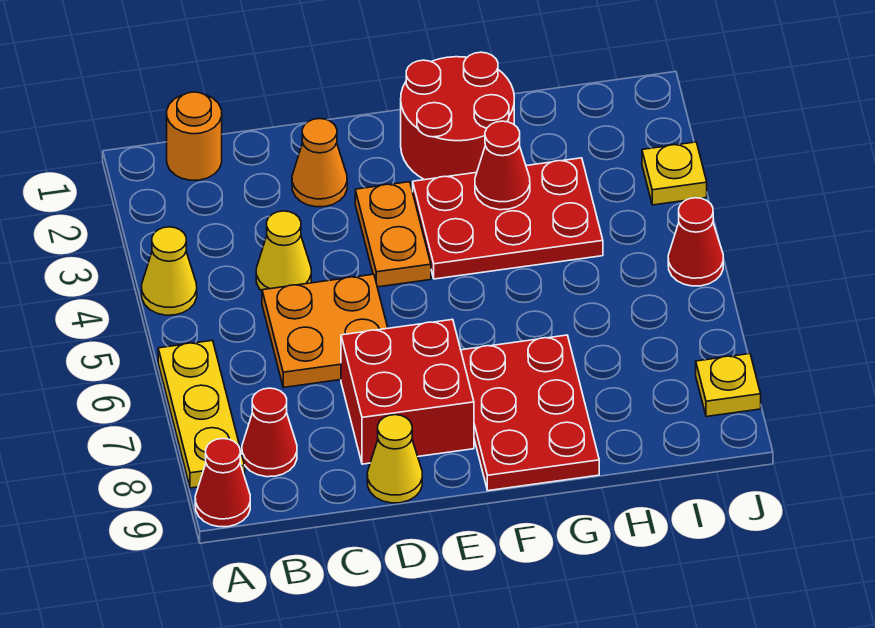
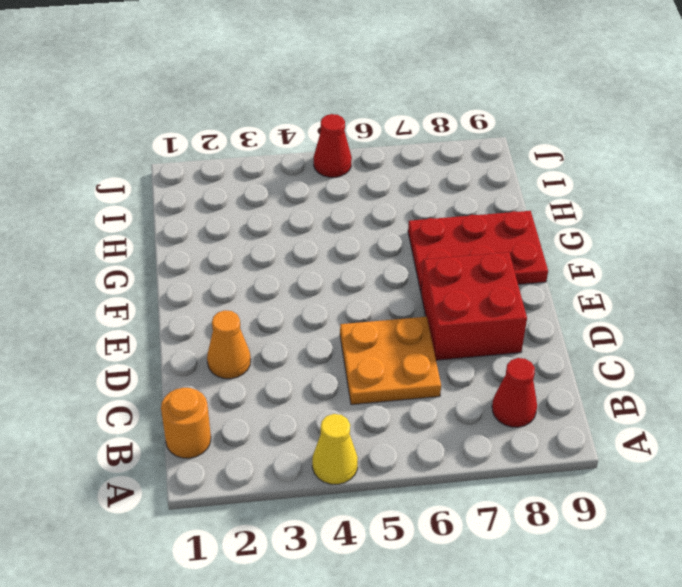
none -> yellow 1x3 plate [158,340,245,488]
none -> red 1x1 cone [195,439,250,527]
none -> yellow 1x1 cone [256,211,311,291]

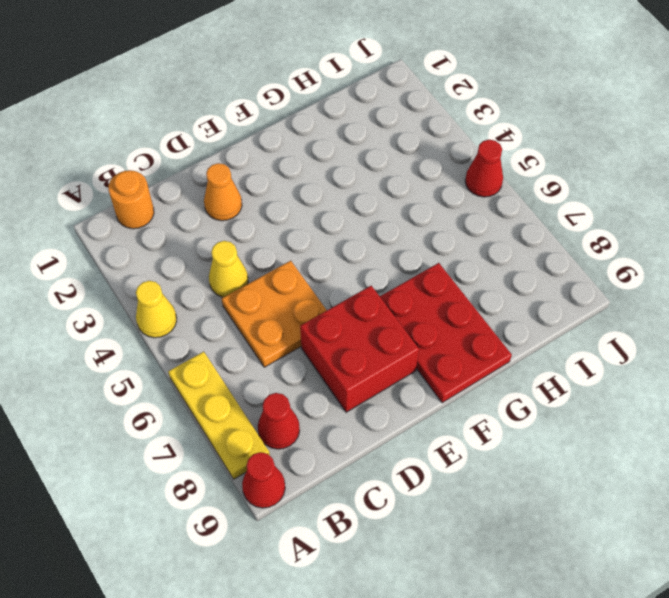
none -> yellow 1x1 cone [367,415,422,503]
none -> orange 1x2 plate [355,182,431,287]
none -> red 2x2 round brick [401,52,514,180]

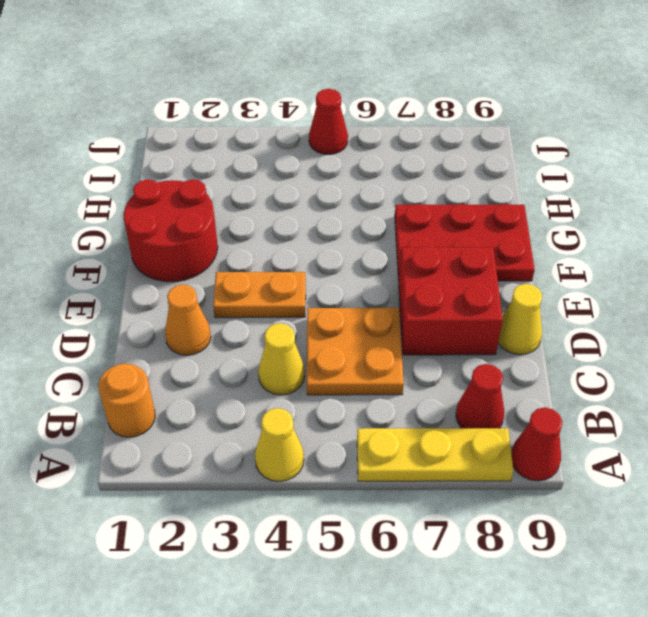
none -> red 2x3 plate [413,158,603,279]
none -> yellow 1x1 plate [642,142,707,205]
none -> yellow 1x1 plate [696,354,761,417]

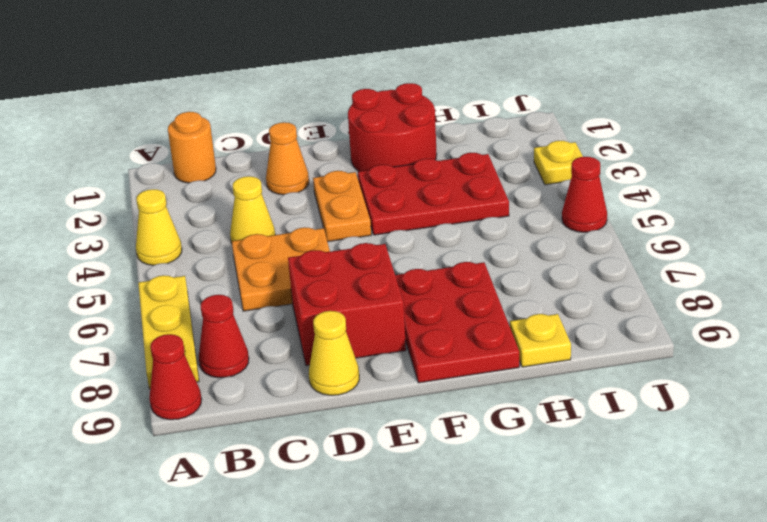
yellow 1x1 plate [510,314,571,367] -> yellow 1x1 plate moved to [696,354,761,417]
none -> red 1x1 cone [475,121,530,210]

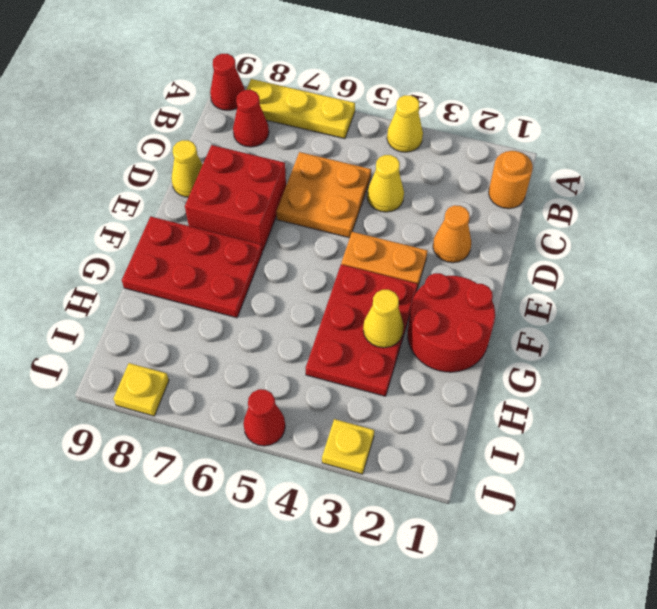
yellow 1x1 cone [363,290,404,348] -> red 1x1 cone [475,121,530,210]

